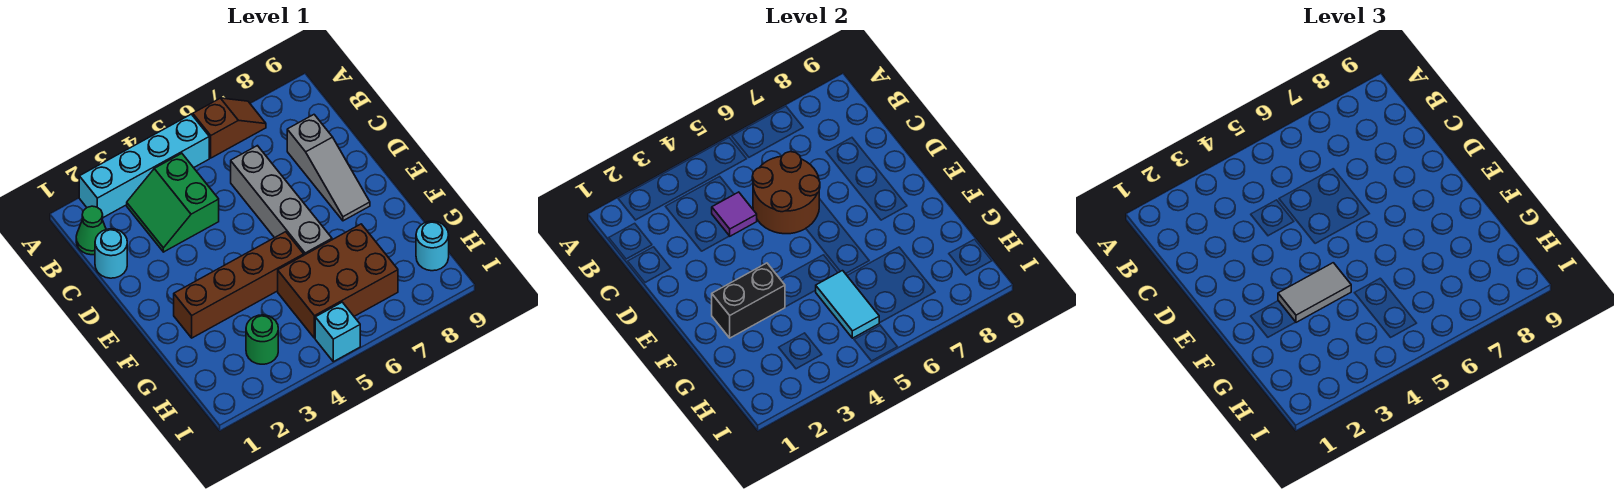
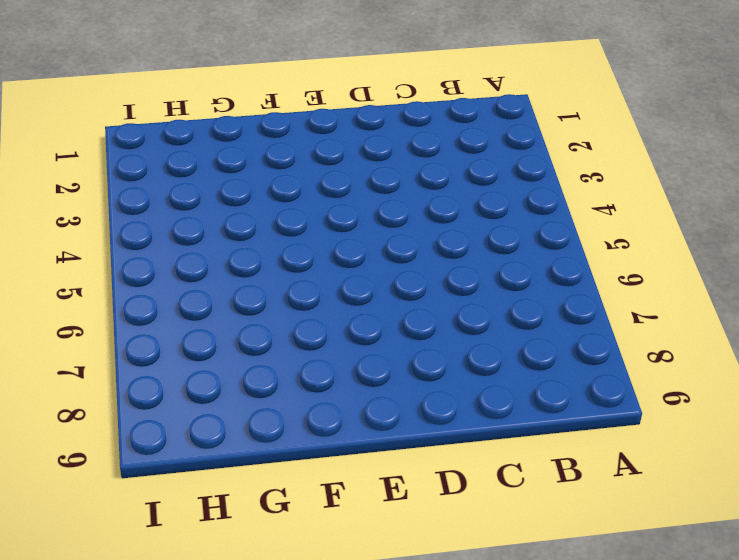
none -> cyan 1x4 brick [79,114,209,218]
none -> brown 1x2 slope [193,98,266,158]
none -> green 1x1 cone [76,206,106,255]

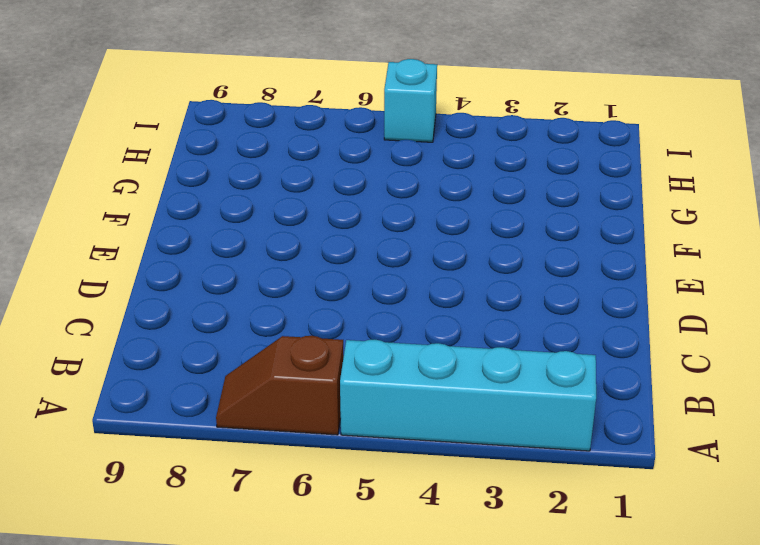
none -> green 1x1 cone [76,206,106,255]
none -> green 2x2 slope [127,153,219,252]
none -> cyan 1x1 round brick [95,229,127,278]

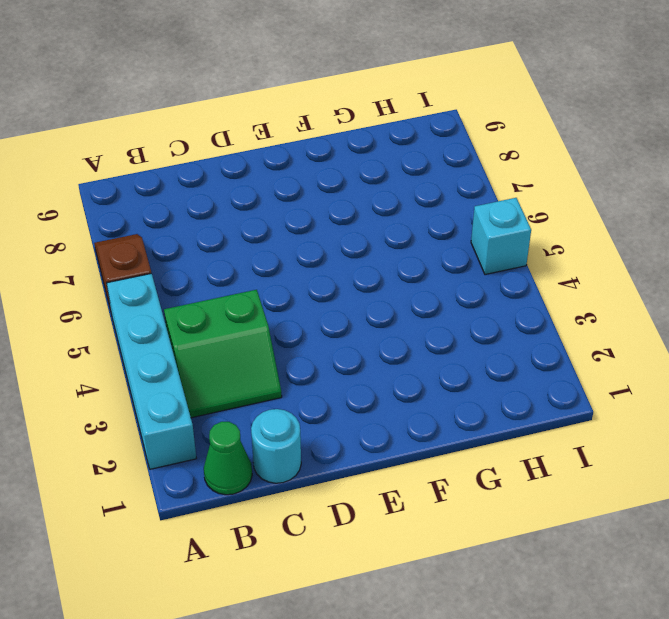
none -> grey 1x4 brick [231,146,332,255]
none -> grey 1x3 slope [287,115,370,221]
none -> brown 1x4 brick [174,232,304,338]

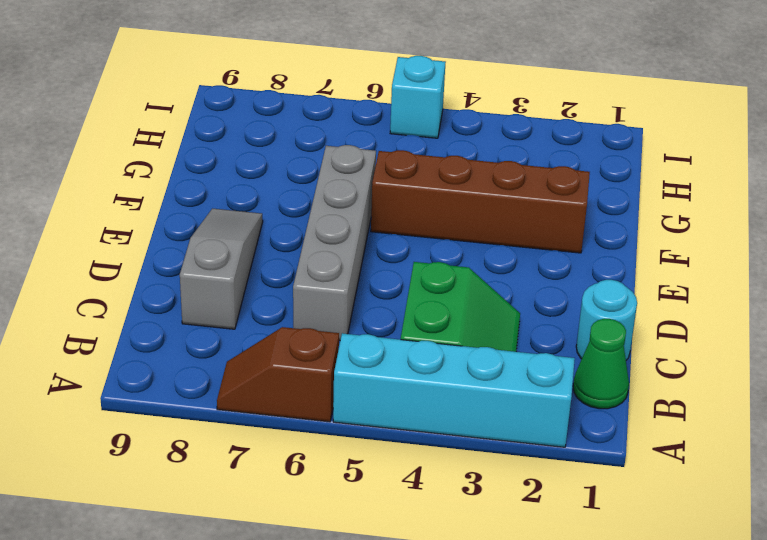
none -> brown 2x3 brick [278,224,398,338]
none -> green 1x1 round brick [246,315,278,364]
none -> cyan 1x1 round brick [416,221,449,271]

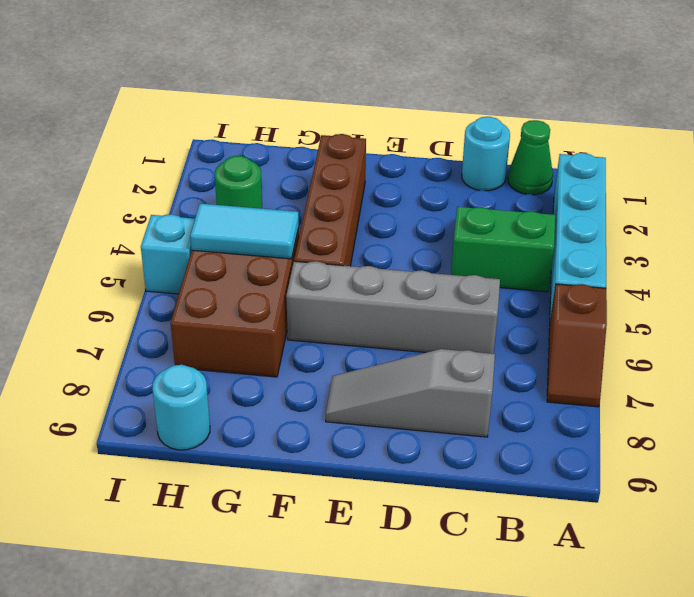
none -> purple 1x1 tile [712,192,757,236]
none -> brown 2x2 round brick [752,152,820,234]
none -> black 1x2 brick [712,263,785,338]

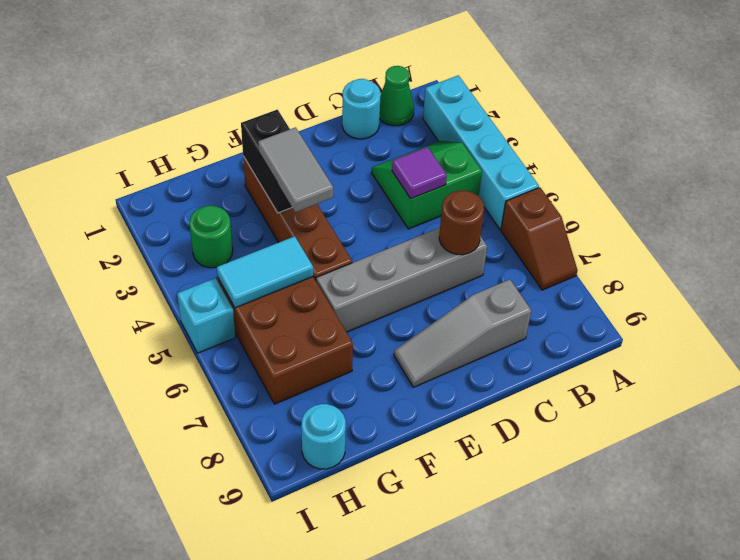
brown 1x1 round brick [439,190,484,255] -> brown 2x2 round brick [752,152,820,234]

